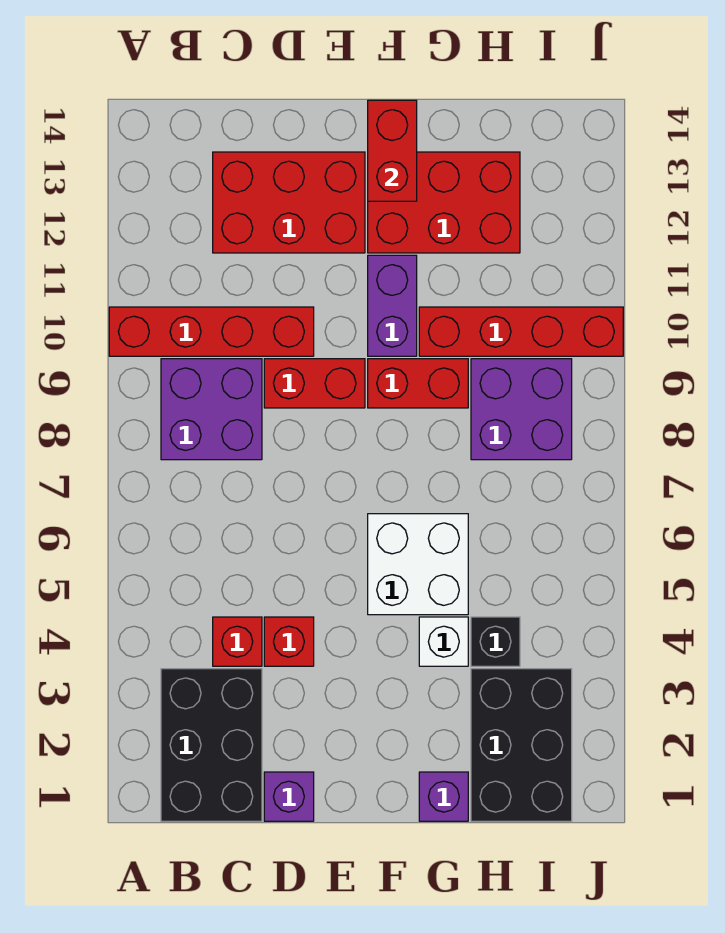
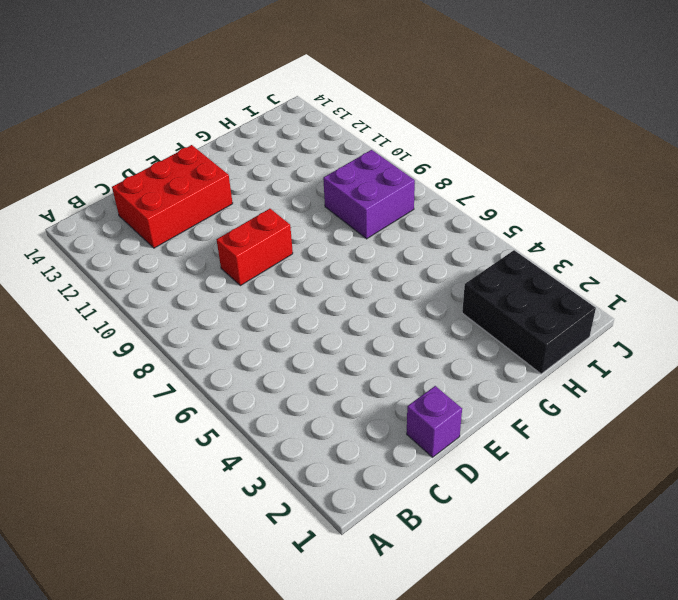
none -> red 1x4 brick [109,307,314,356]
none -> black 2x3 brick [161,669,262,821]
none -> purple 2x2 brick [161,359,262,460]

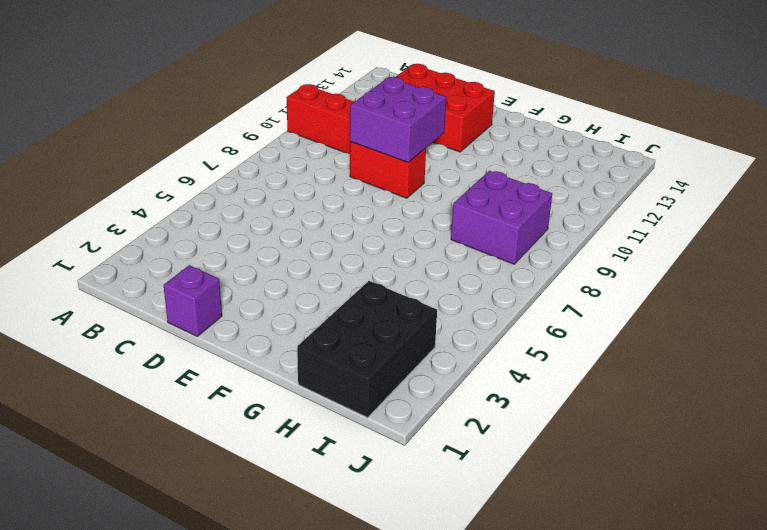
purple 2x2 brick [350,77,446,162] -> purple 2x2 brick moved to [161,359,262,460]
none -> black 2x3 brick [161,669,262,821]
none -> red 1x1 brick [213,617,262,666]
none -> red 1x1 brick [264,617,314,666]

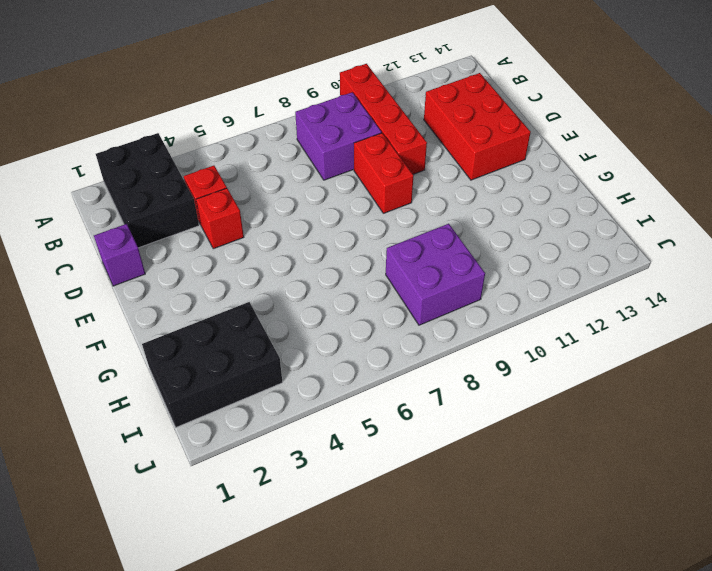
black 2x3 brick [96,133,199,248] -> black 2x3 brick turned to [161,669,262,821]
none -> white 2x2 brick [368,514,468,615]
none -> red 1x2 brick [368,359,468,408]
none -> purple 1x2 brick [368,255,417,356]

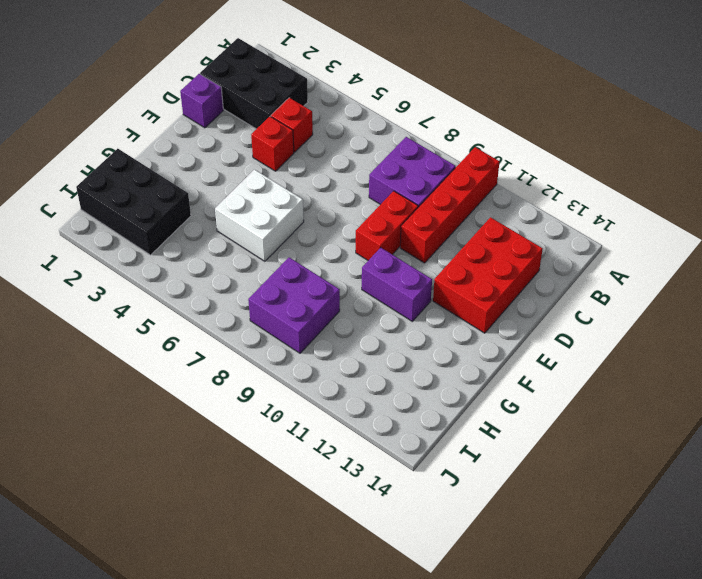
none -> red 1x2 brick [368,359,468,408]
none -> red 2x3 brick [368,152,520,253]
none -> purple 1x1 brick [419,772,468,821]

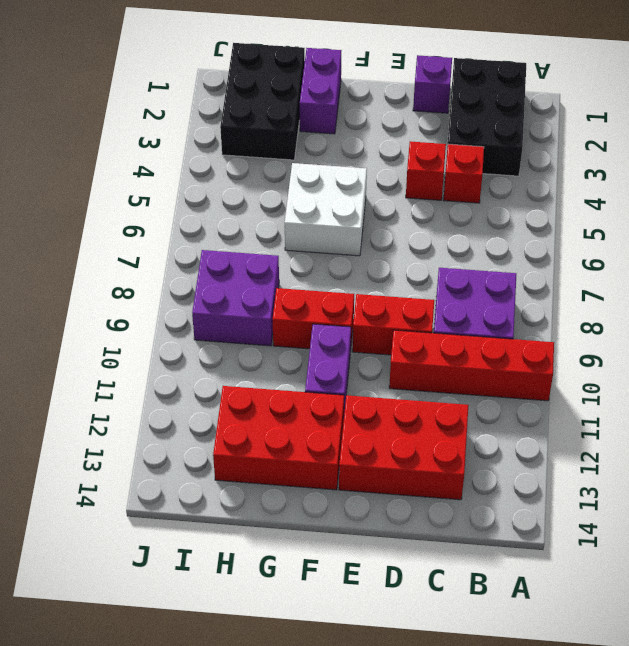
purple 1x2 brick [300,48,341,134] -> purple 1x1 brick [419,772,468,821]
none -> white 1x1 brick [419,617,468,666]
none -> red 1x4 brick [419,307,623,356]
none -> black 1x1 brick [471,617,520,666]

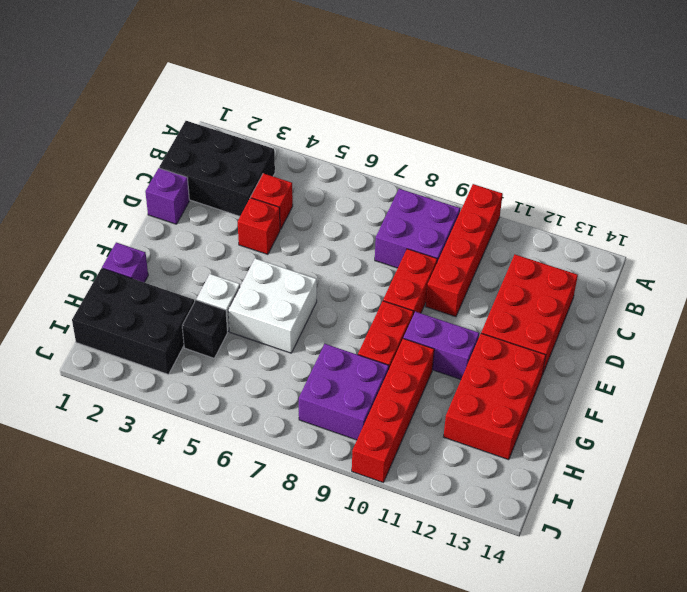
none -> red 1x2 brick [368,100,417,201]

